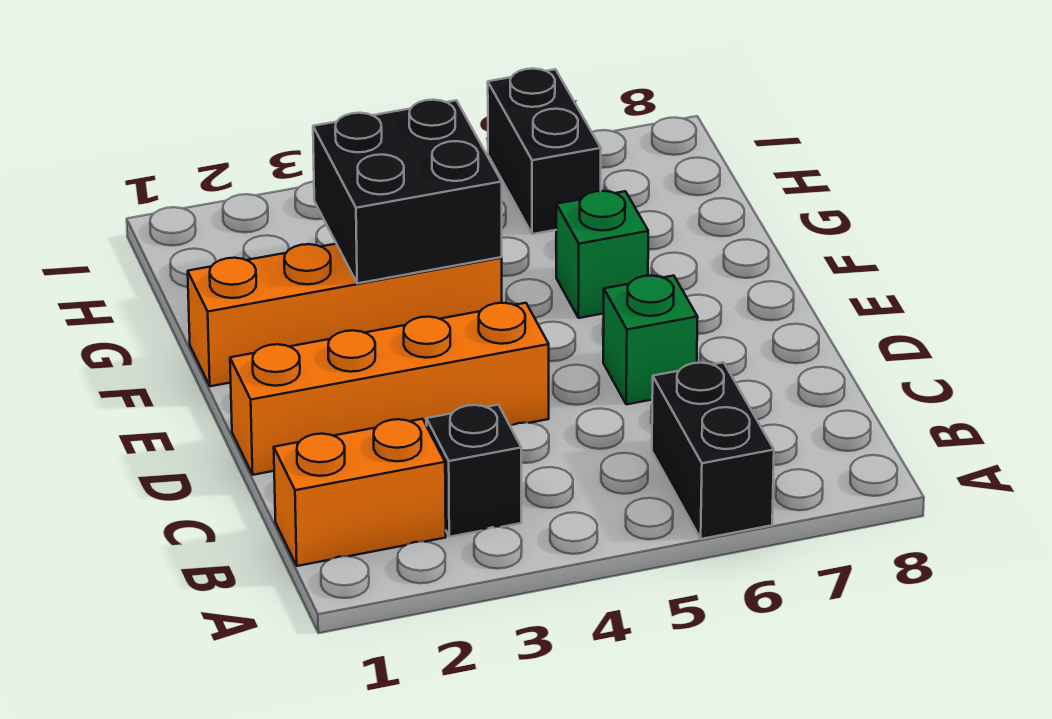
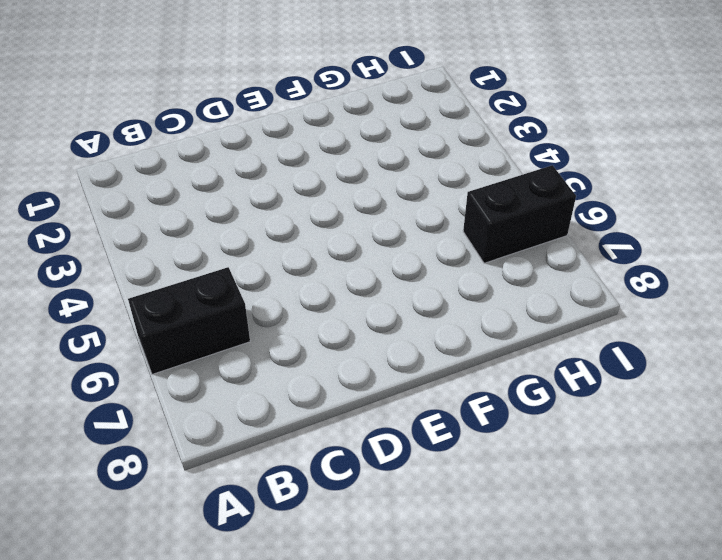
none -> orange 1x2 brick [274,419,446,566]
none -> black 1x1 brick [426,405,521,537]

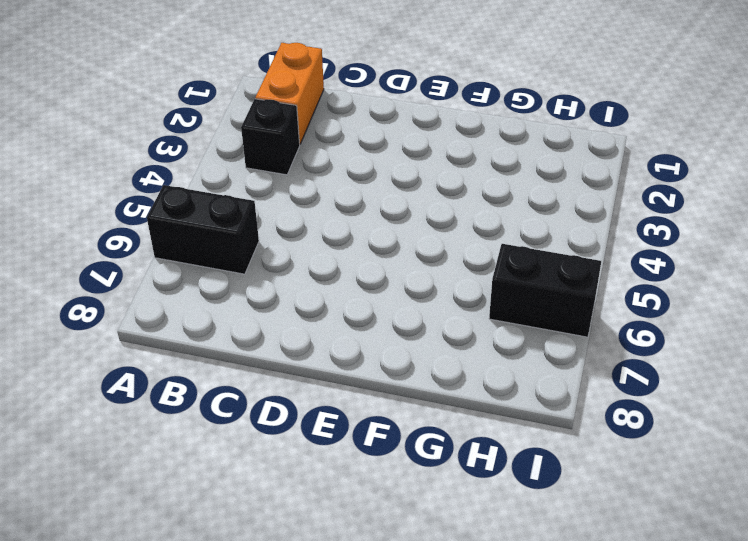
none -> orange 1x4 brick [230,303,549,475]
none -> green 1x1 brick [603,275,698,404]

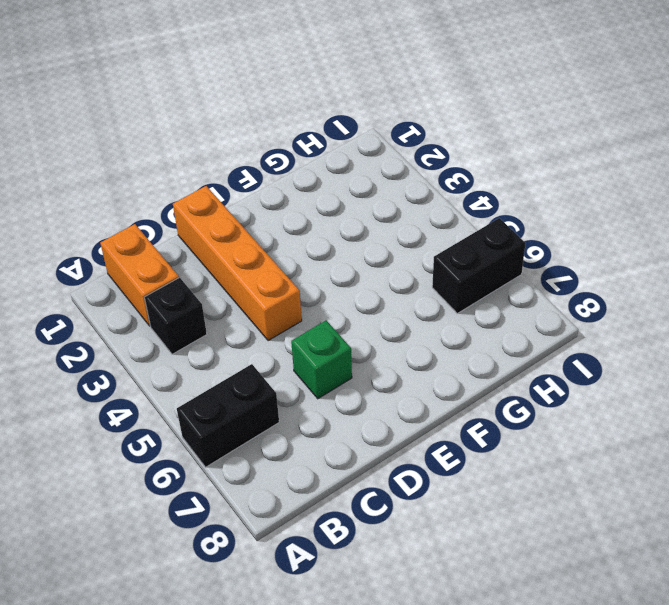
none -> orange 1x4 brick [188,244,502,386]
none -> green 1x1 brick [556,191,648,318]

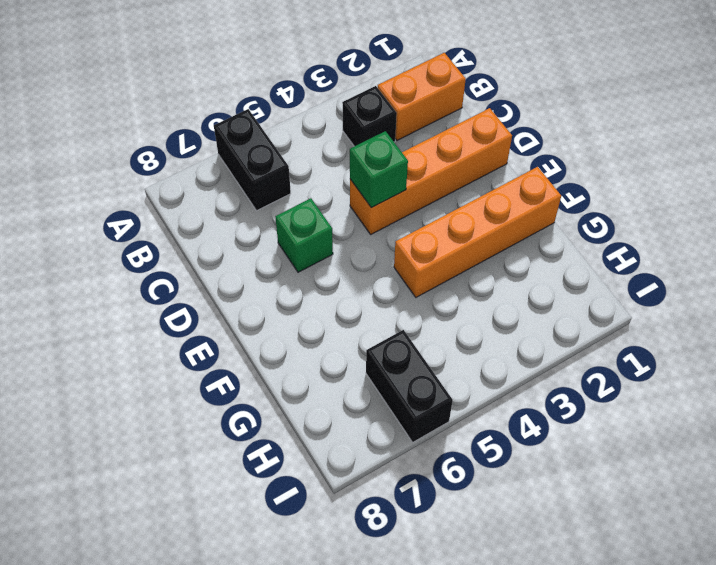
green 1x1 brick [350,131,408,208] -> green 1x1 brick moved to [556,191,648,318]
none -> black 2x2 brick [313,100,502,283]

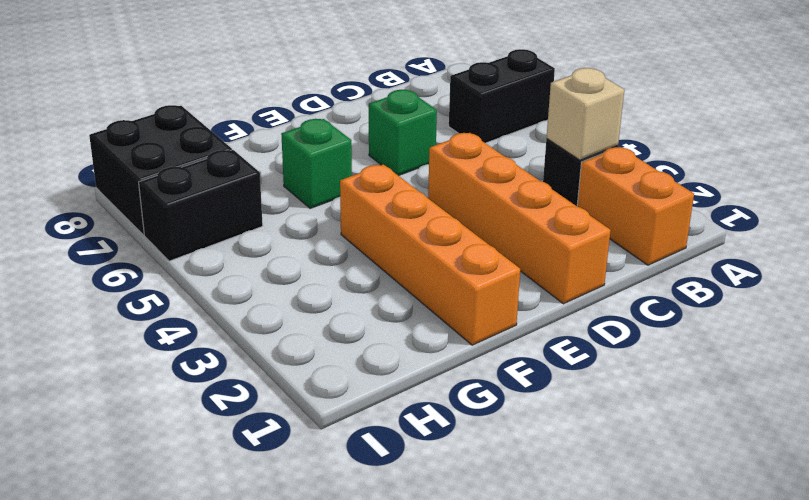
tan 1x1 brick [546,68,624,160] -> none
black 2x2 brick [89,105,232,235] -> black 2x2 brick moved to [313,100,502,283]

